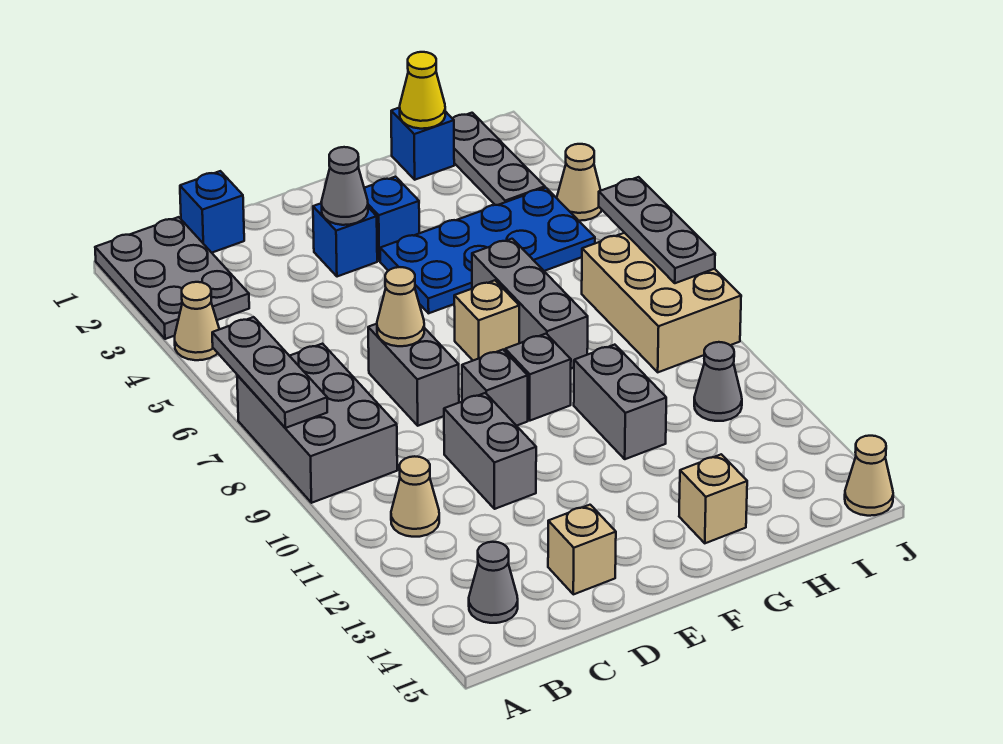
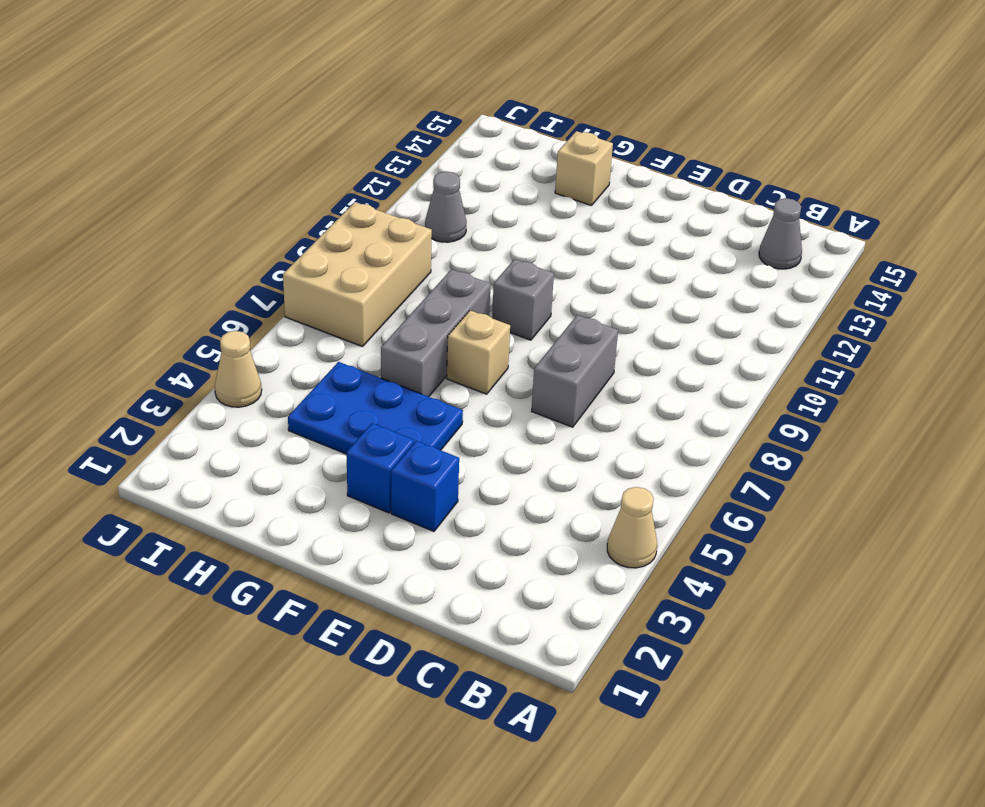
blue 2x3 plate [288,362,463,454] -> blue 2x4 plate [380,188,595,313]
none -> grey 2x3 plate [95,217,249,339]
none -> grey 2x3 brick [237,344,397,503]
none -> tan 1x1 cone [391,456,439,537]

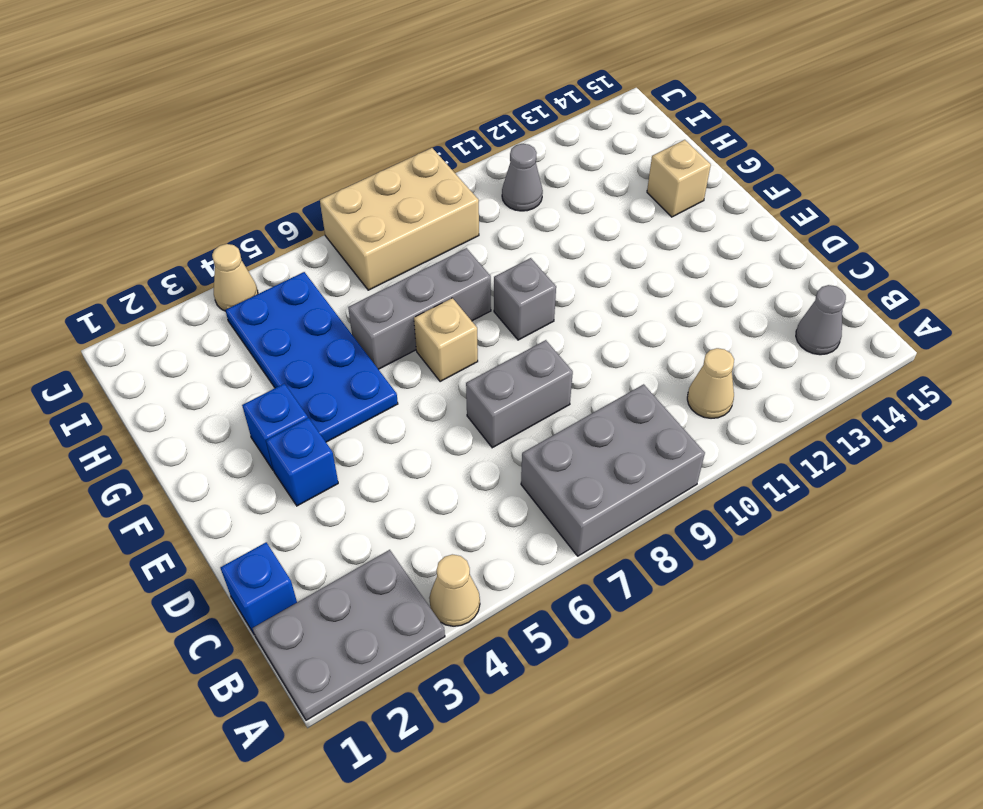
none -> grey 1x2 brick [444,393,536,509]
none -> tan 1x1 brick [548,505,616,594]
none -> grey 1x1 brick [462,350,528,426]

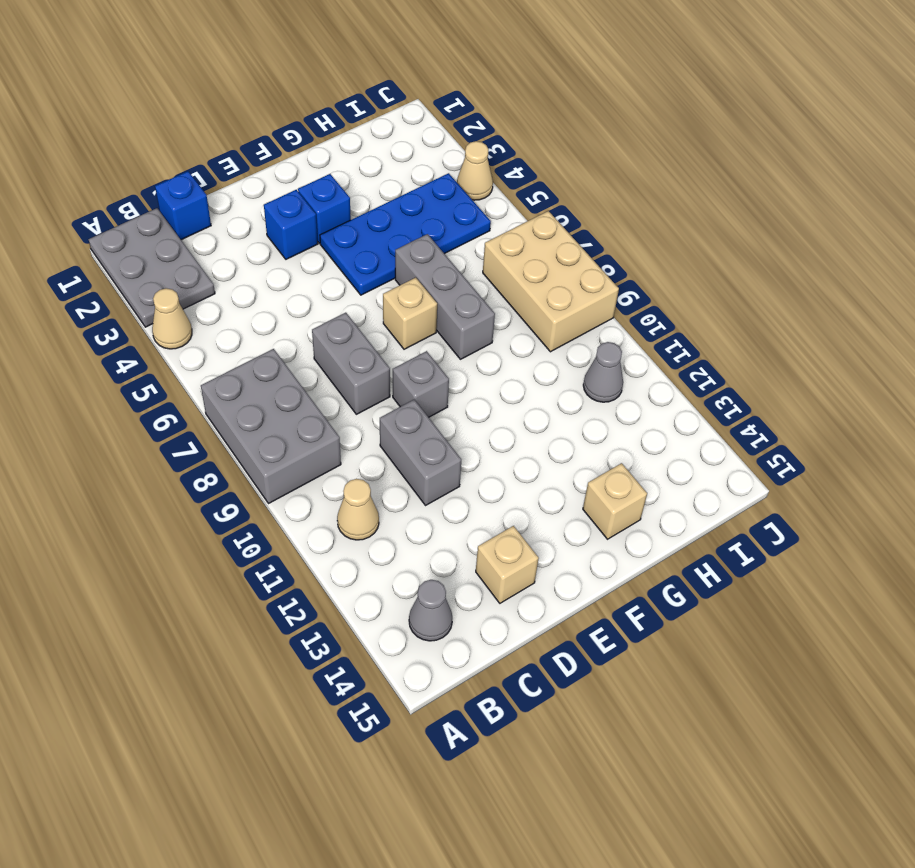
none -> grey 1x1 brick [505,334,571,421]
none -> grey 1x2 brick [574,345,666,459]
none -> blue 1x1 brick [391,108,454,180]

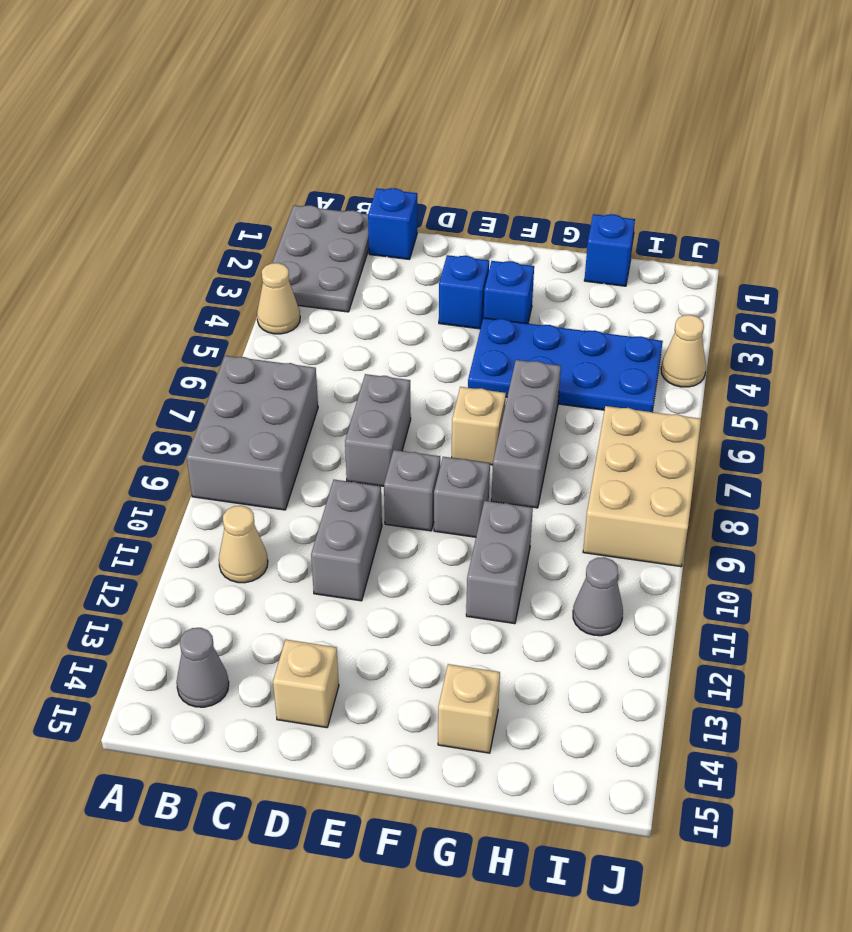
none -> grey 1x3 plate [452,113,545,205]
none -> tan 1x1 cone [845,436,893,516]
none -> grey 1x3 plate [212,317,327,428]

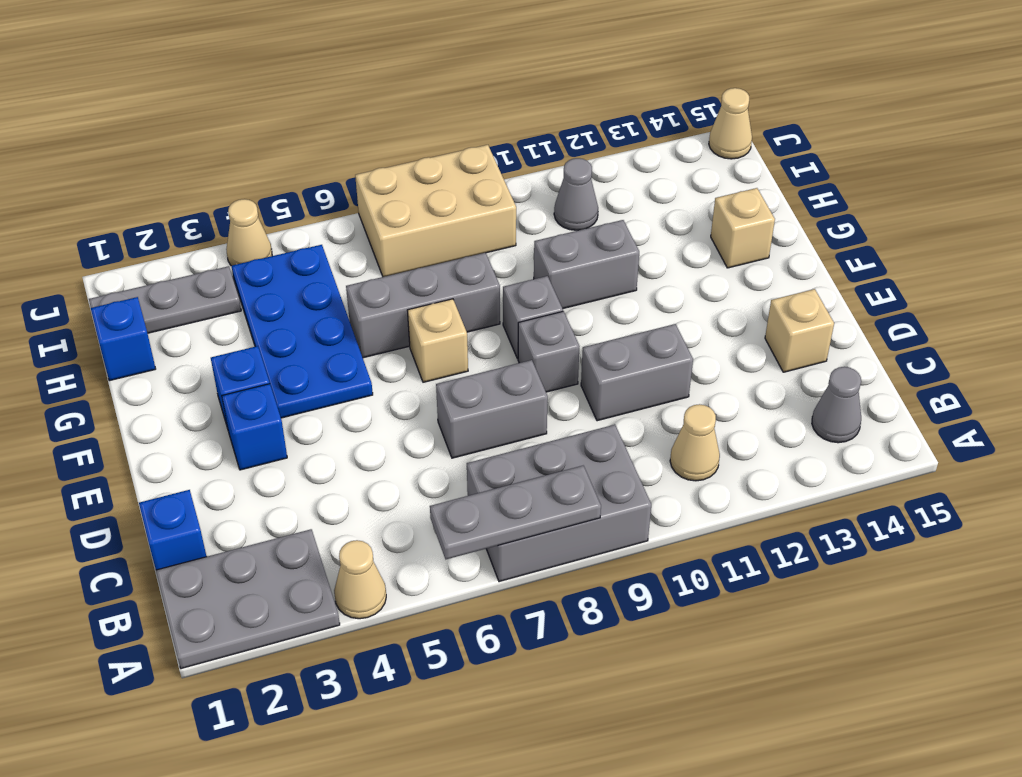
none -> tan 1x1 cone [377,267,424,346]
none -> grey 1x1 cone [321,147,368,225]
none -> yellow 1x1 cone [400,52,445,129]

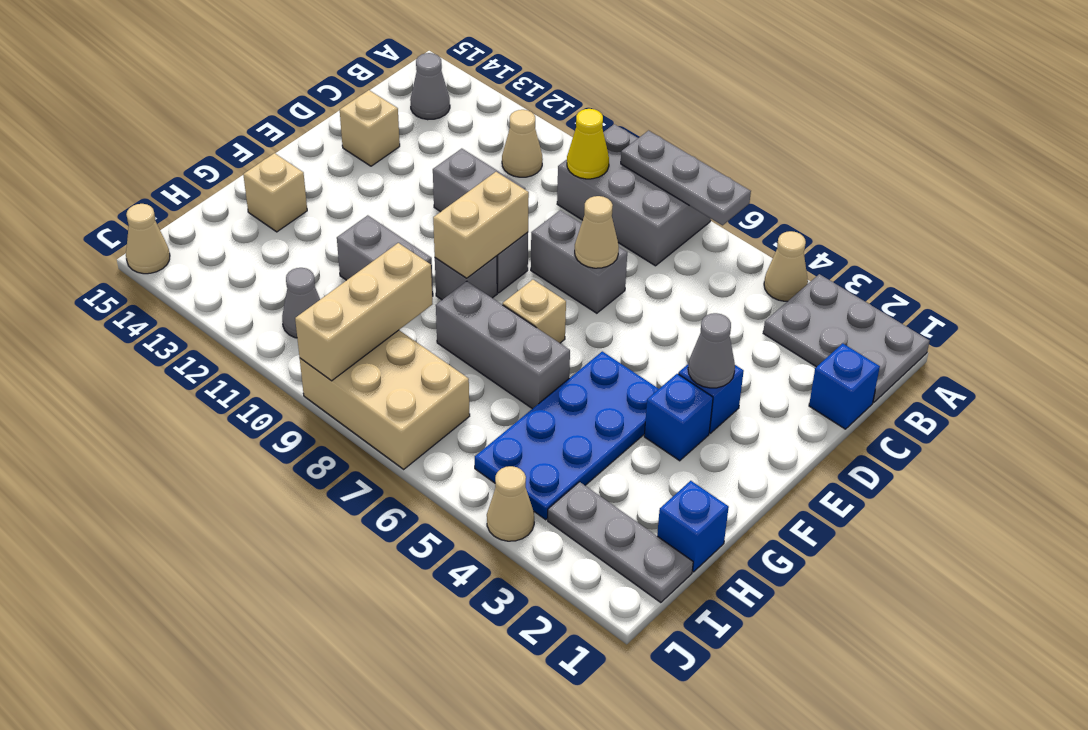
yellow 1x1 cone [567,109,609,179] -> yellow 1x1 cone moved to [400,52,445,129]
tan 1x2 brick [433,172,529,278] -> none
tan 1x3 brick [295,243,433,381] -> none
none -> grey 1x3 plate [599,177,715,283]

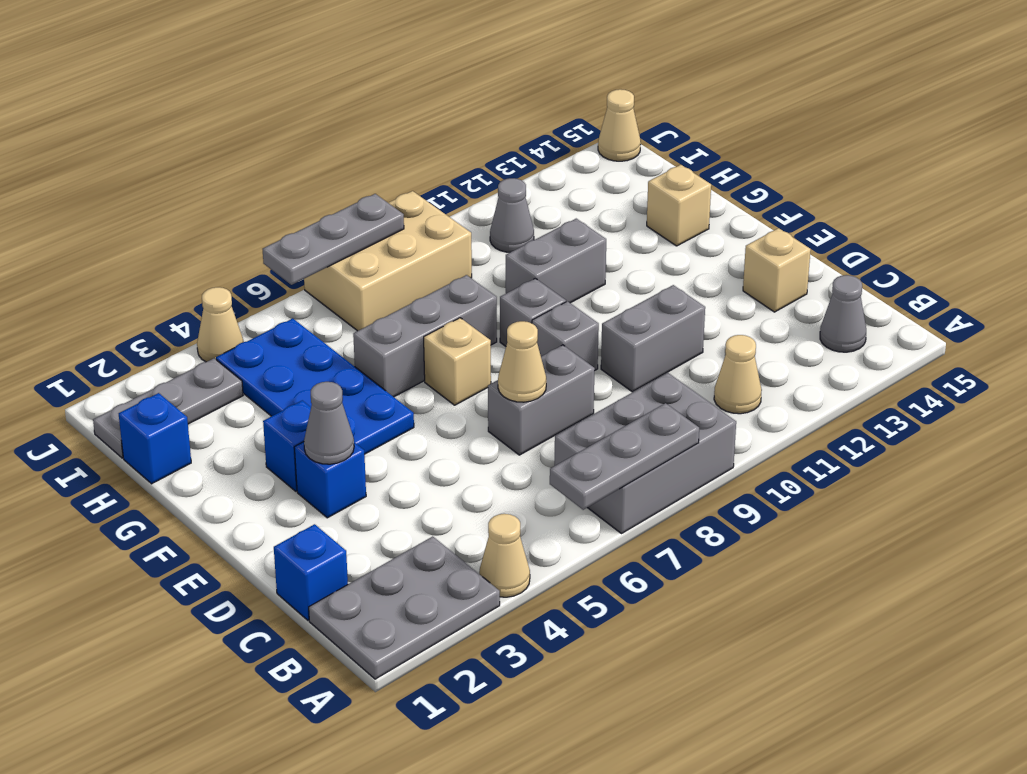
none -> yellow 1x1 cone [400,52,445,129]

